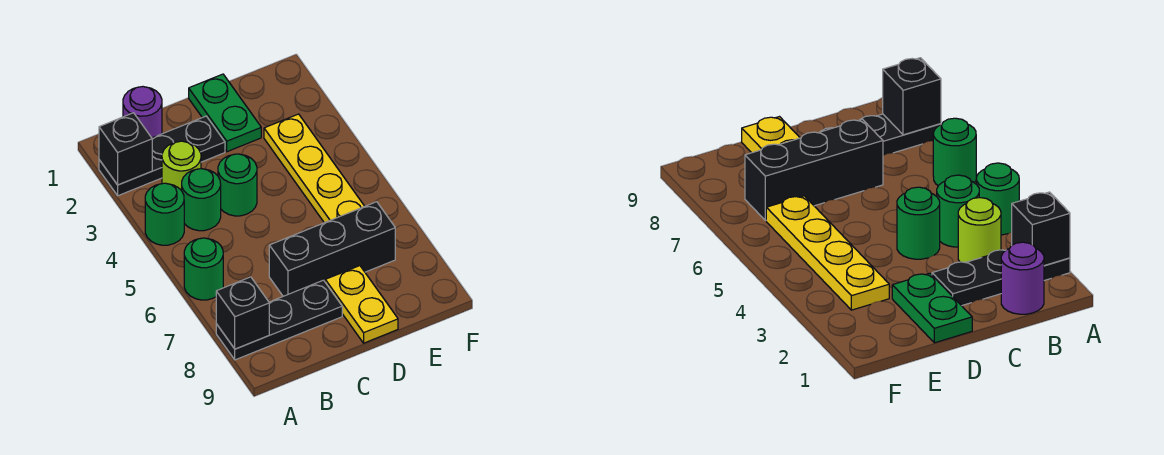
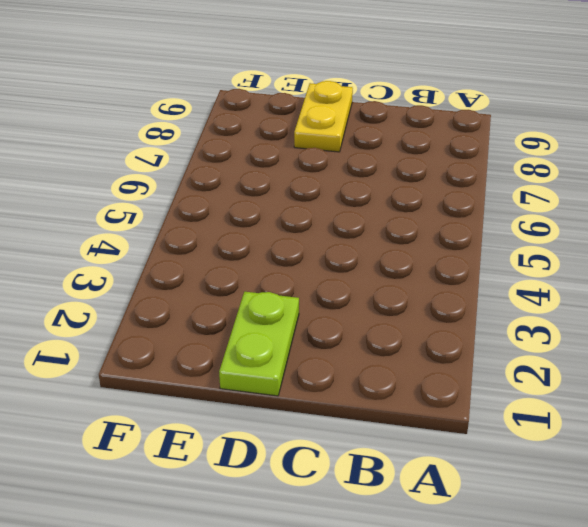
lime 1x2 plate [219,292,299,396] -> green 1x2 plate [189,74,261,152]
none -> black 1x3 plate [99,116,225,196]
none -> green 1x1 round brick [145,183,184,245]
none -> green 1x1 round brick [184,238,223,300]

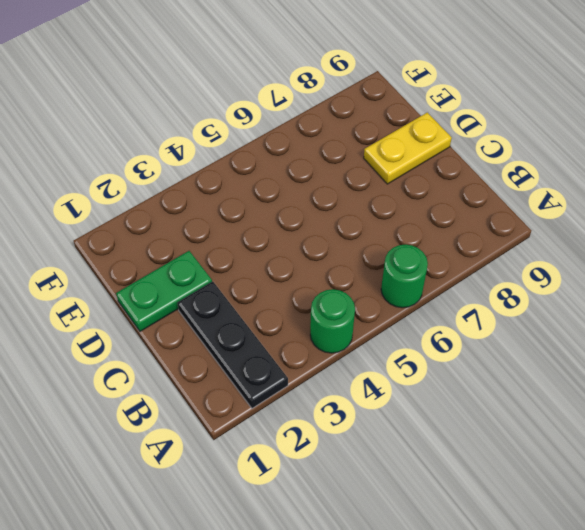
none -> black 1x3 plate [216,280,342,360]
none -> purple 1x1 round brick [123,87,162,138]
none -> lime 1x1 round brick [162,141,201,191]

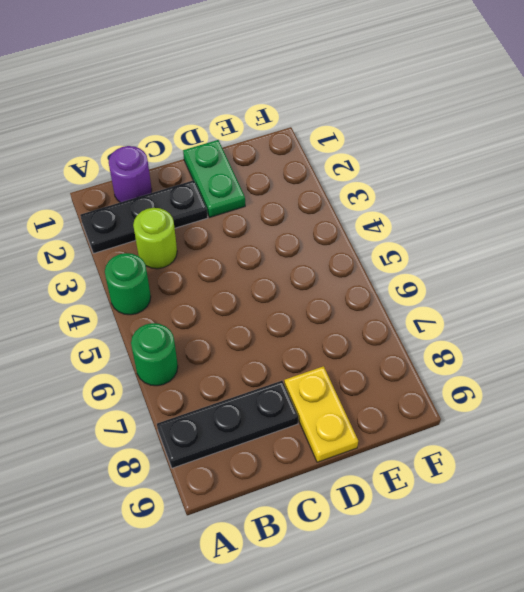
none -> green 1x1 round brick [182,169,221,231]
none -> green 1x1 round brick [218,154,257,216]
none -> black 1x3 brick [269,202,395,296]

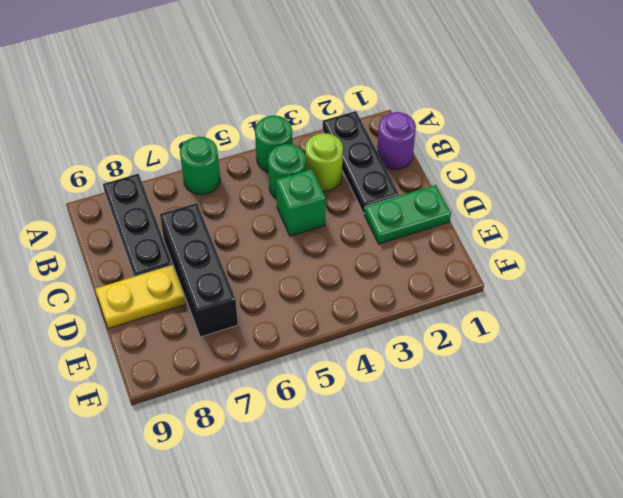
green 1x1 brick [276,169,326,236] -> green 1x1 round brick [218,154,257,216]
none -> yellow 1x4 plate [264,114,365,223]
none -> black 1x1 brick [99,113,152,185]
none -> black 1x1 brick [216,277,269,349]

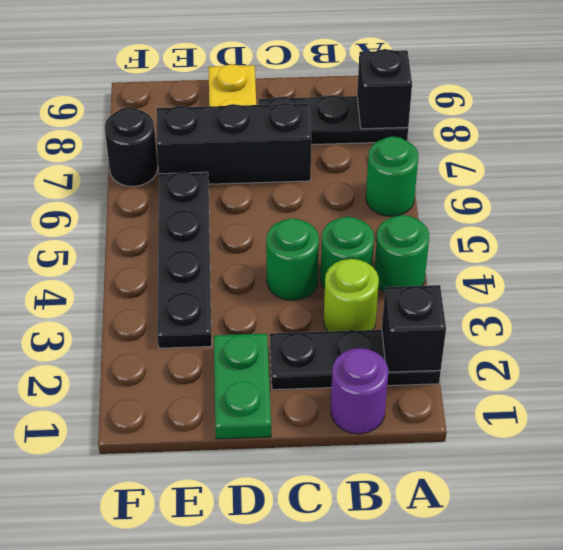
black 1x4 plate [157,172,212,348] -> yellow 1x4 plate [264,114,365,223]
black 1x1 round brick [105,107,158,187] -> none

